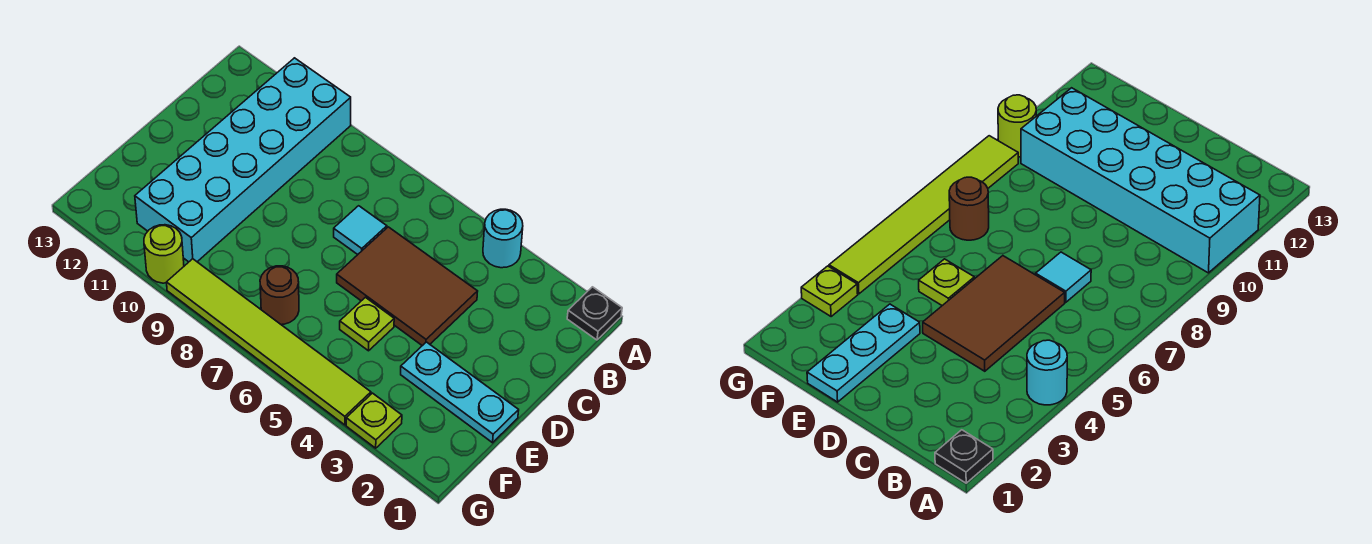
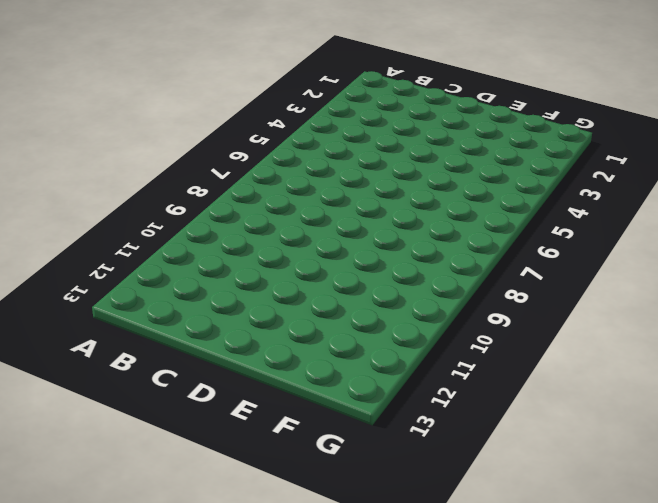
none -> black 1x1 plate [567,287,622,340]
none -> cyan 1x1 round brick [483,209,523,268]

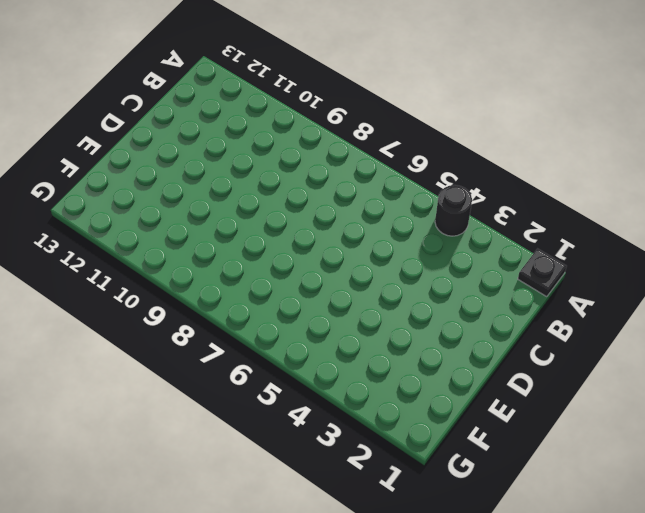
black 1x1 round brick [435,185,472,236] -> cyan 1x1 round brick [483,209,523,268]
none -> cyan 2x6 brick [135,58,351,262]
none -> brown 2x3 tile [337,227,478,346]

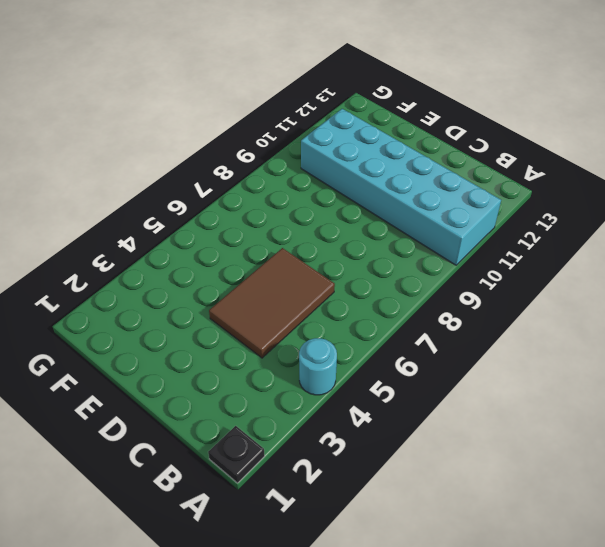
none -> cyan 1x1 tile [334,206,387,255]
none -> cyan 1x3 plate [401,342,519,443]

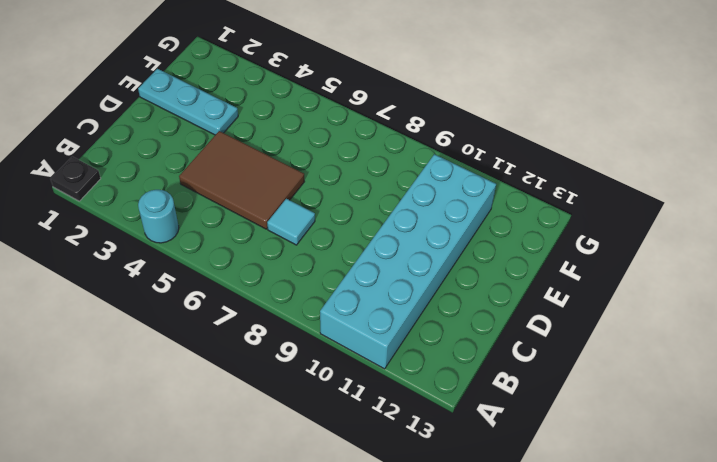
none -> lime 1x1 plate [340,297,394,351]
none -> brown 1x1 round brick [260,266,299,325]

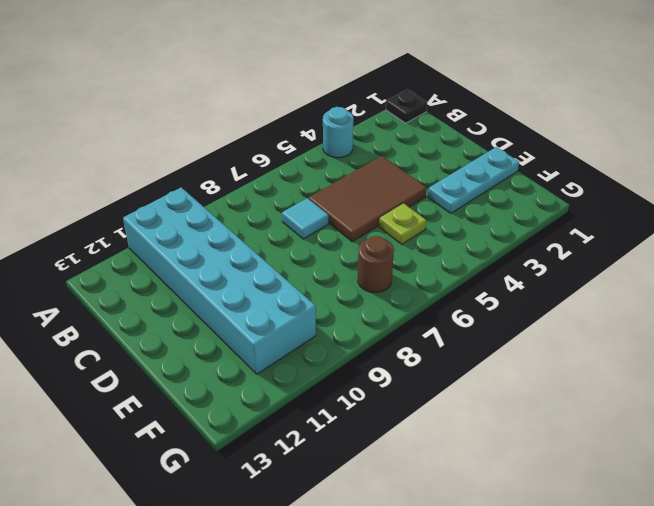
none -> lime 1x1 plate [346,393,402,448]
none -> lime 1x6 tile [167,259,371,425]

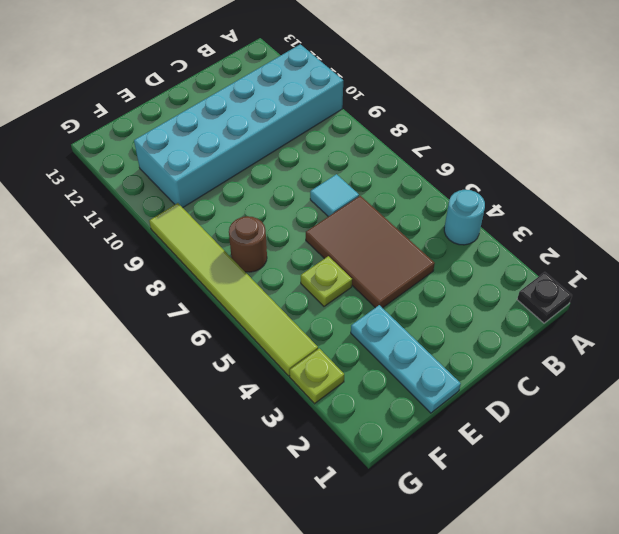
none -> lime 1x1 round brick [144,225,184,283]

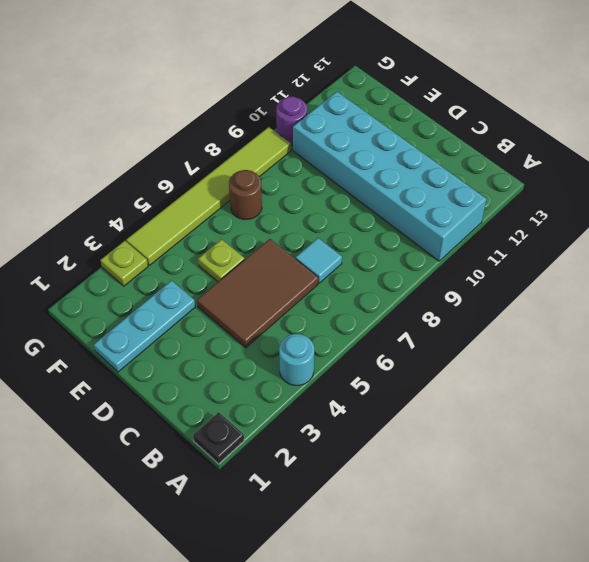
purple 1x1 round brick [276,97,307,145] -> lime 1x1 round brick [144,225,184,283]

